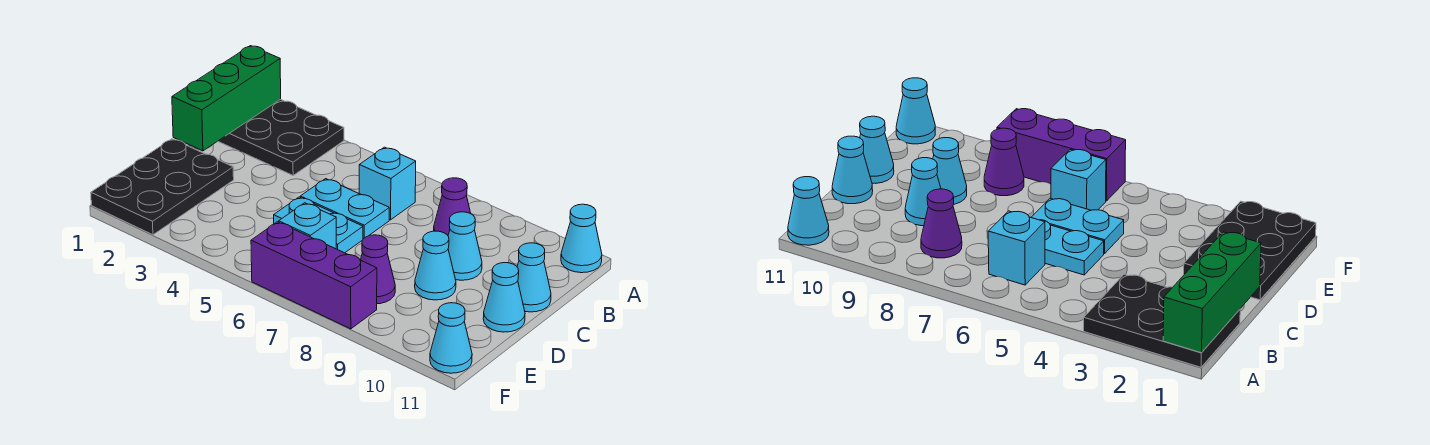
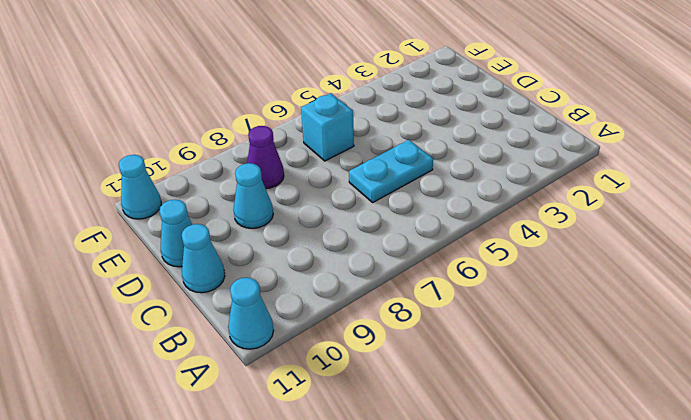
none -> black 2x3 plate [218,99,344,175]
none -> cyan 1x1 brick [359,147,416,220]
none -> purple 1x1 cone [434,178,471,235]

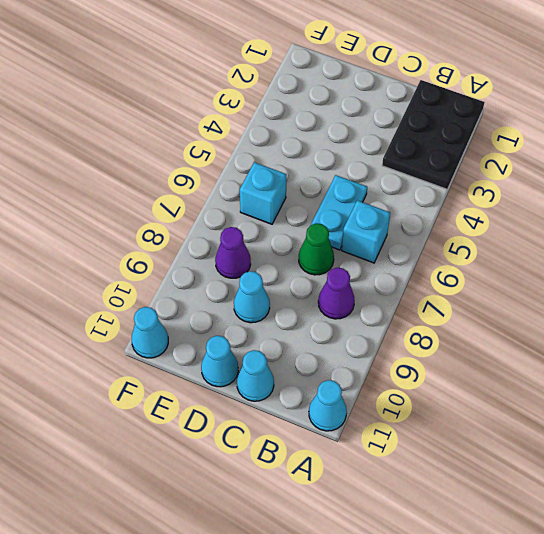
green 1x1 cone [299,223,334,275] -> none
none -> cyan 1x1 cone [448,212,482,280]
none -> black 2x3 plate [91,139,234,235]
none -> cyan 1x2 plate [274,197,363,253]

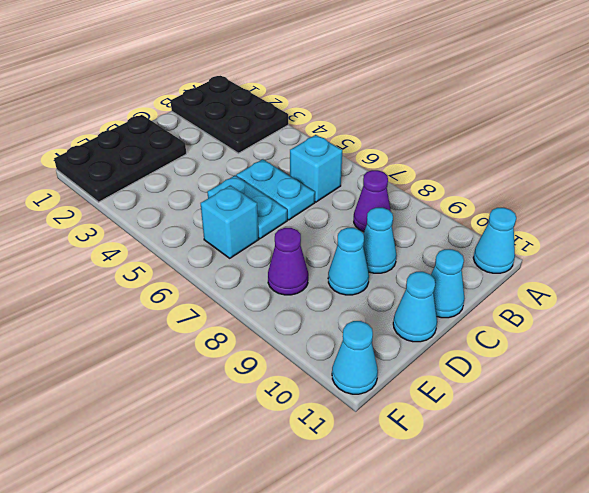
none -> purple 1x3 brick [251,222,377,329]
none -> green 1x3 brick [172,46,281,151]

